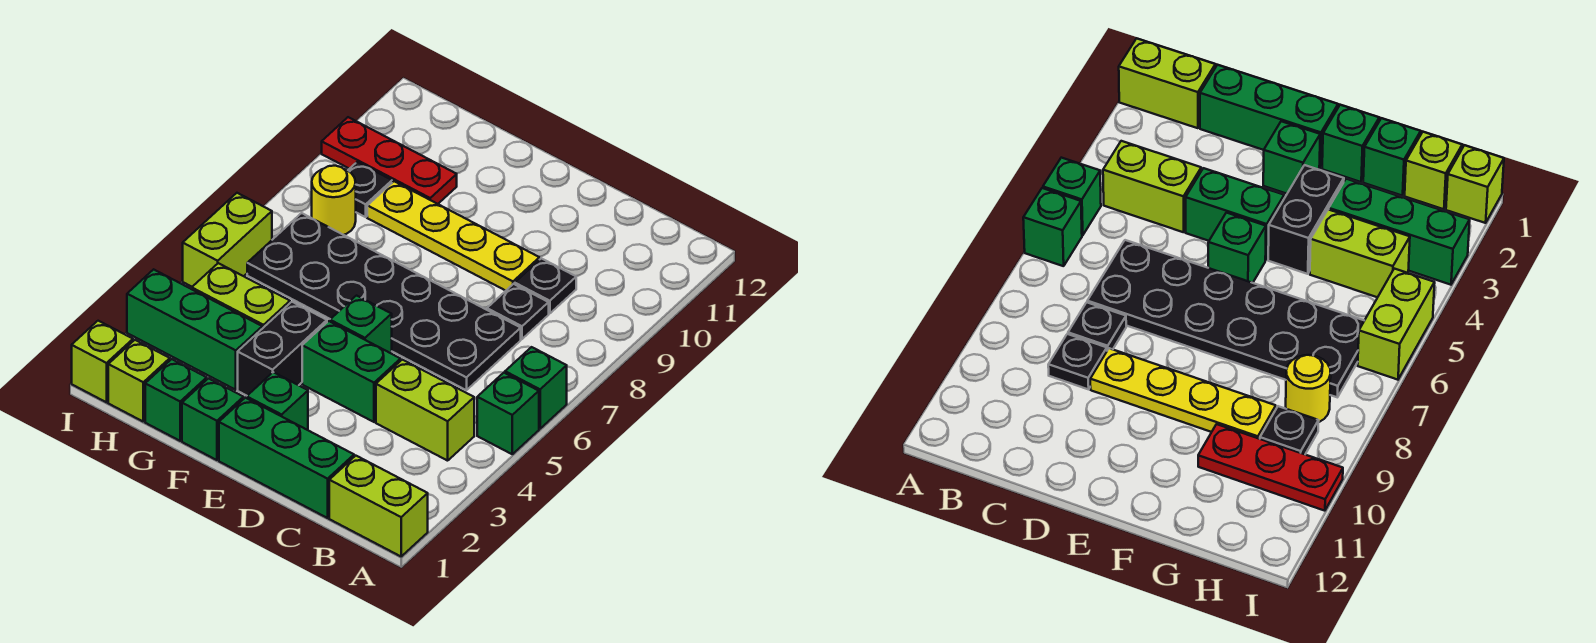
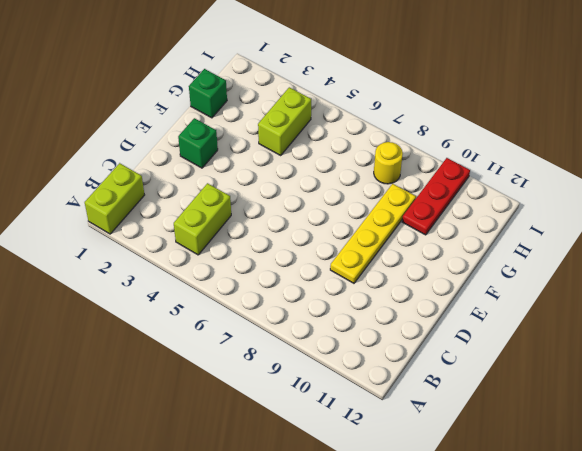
none -> green 1x1 brick [477,373,539,454]
none -> green 1x1 brick [505,347,567,429]
none -> green 1x3 brick [219,398,354,518]

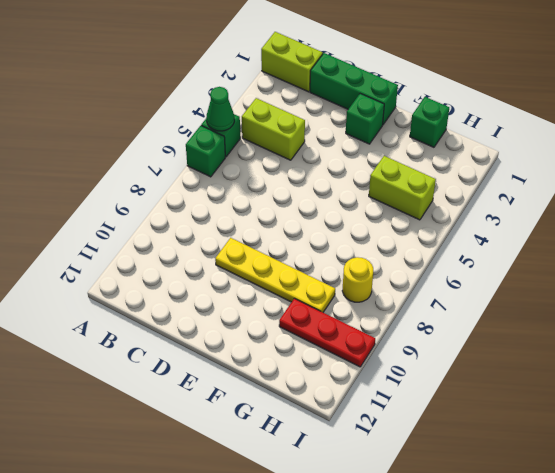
green 1x1 cone [206,87,234,131] -> none
none -> black 2x6 plate [247,213,521,390]
none -> black 1x1 plate [487,284,549,339]
none -> black 1x1 plate [515,258,576,314]

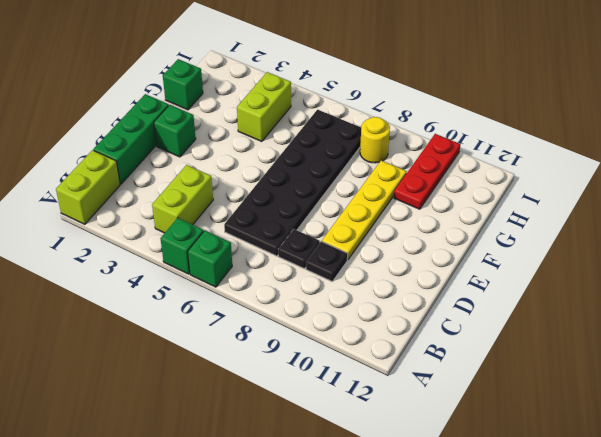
none -> green 1x2 brick [302,321,401,422]
none -> green 1x1 brick [330,296,392,353]
none -> green 1x1 brick [182,378,244,460]

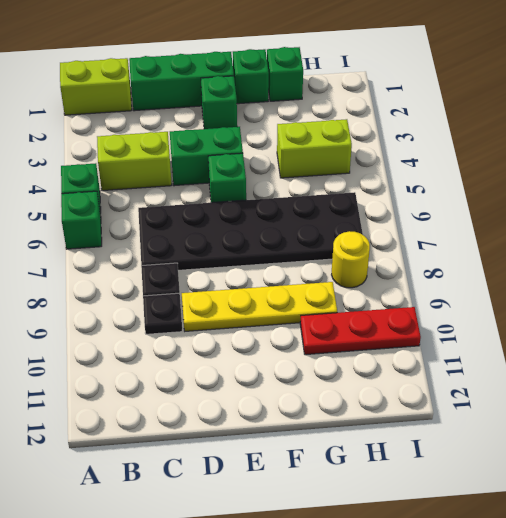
none -> black 1x2 brick [238,302,327,396]
none -> green 1x3 brick [127,269,262,390]
none -> lime 1x1 brick [108,340,170,421]

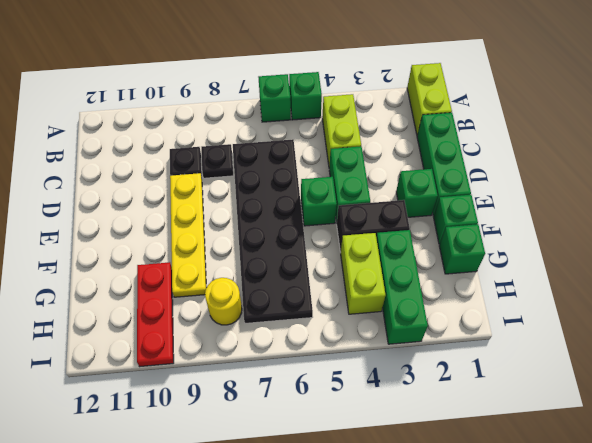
none -> lime 1x1 brick [108,340,170,421]
none -> black 1x1 plate [348,162,392,217]
none -> lime 1x1 brick [72,321,133,402]

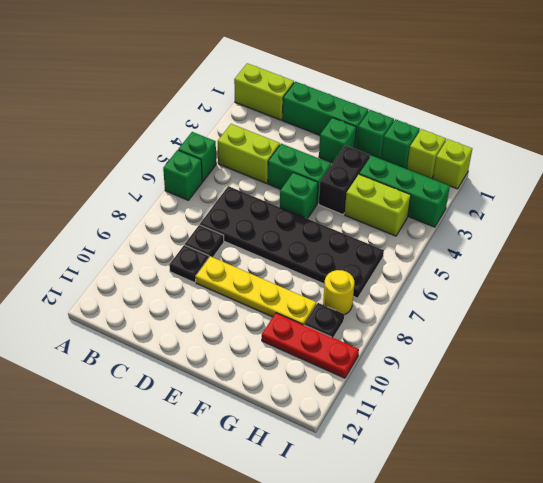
none -> lime 1x2 brick [183,193,272,287]

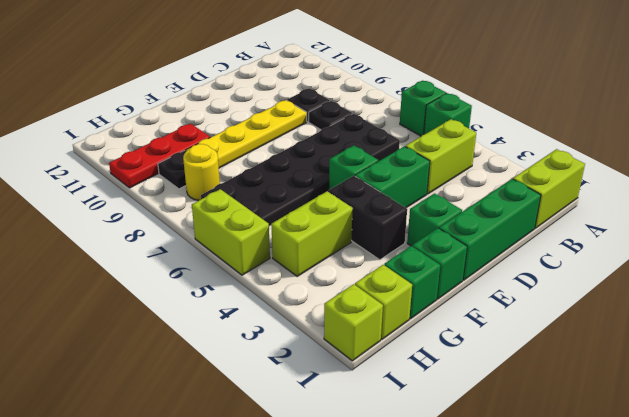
none -> green 1x3 brick [127,269,262,390]

